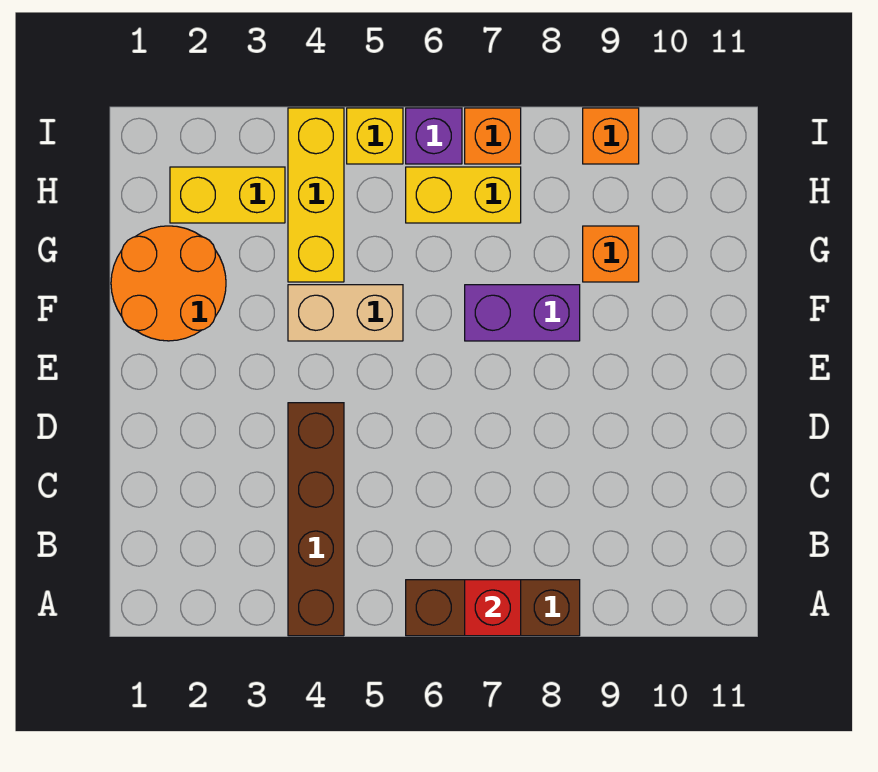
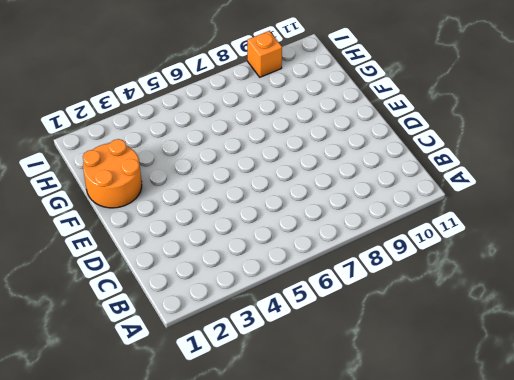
none -> brown 1x4 brick [288,403,344,636]
none -> brown 1x3 brick [406,580,580,636]
none -> tan 1x2 brick [288,285,403,341]

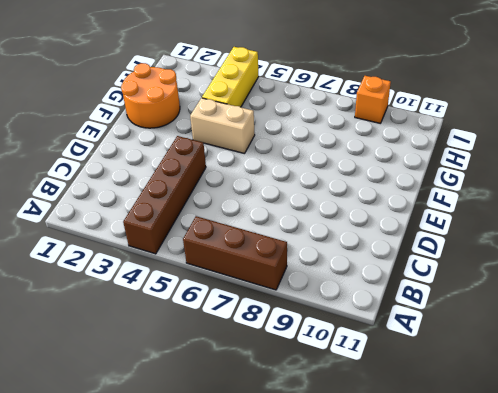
none -> purple 1x2 brick [465,285,580,341]
none -> orange 1x1 brick [583,226,639,282]
none -> yellow 1x2 brick [170,167,285,223]

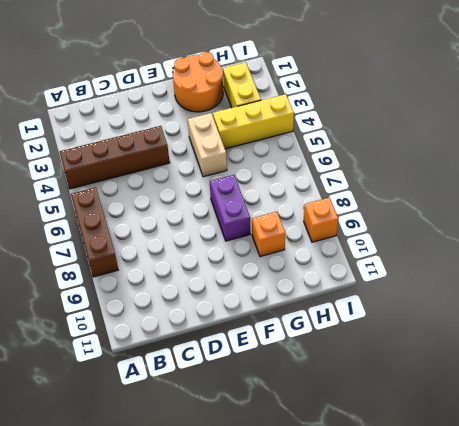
none -> yellow 1x2 brick [406,167,521,223]
none -> yellow 1x1 brick [347,108,403,164]
none -> purple 1x1 brick [406,108,462,164]

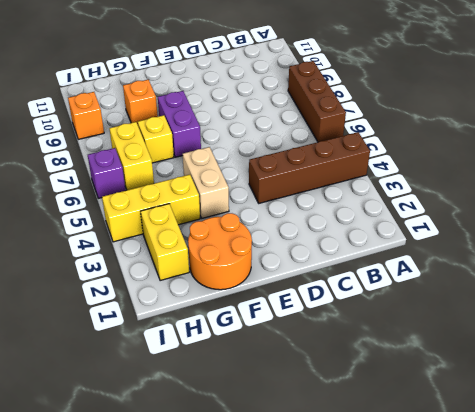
yellow 1x1 brick [138,115,174,163] -> yellow 1x1 brick moved to [347,108,403,164]
none -> orange 1x1 brick [465,108,521,164]
none -> red 1x1 brick [465,580,521,636]

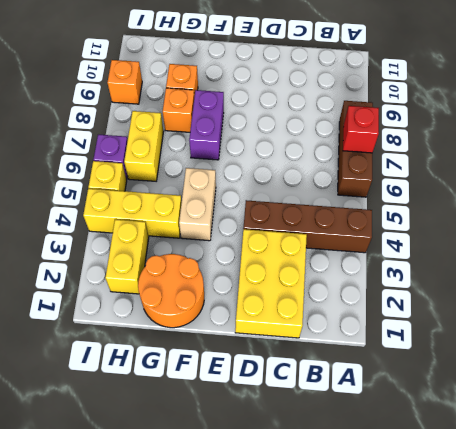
yellow 2x3 brick [235,229,307,338] -> none
orange 1x1 brick [163,88,194,132] -> orange 1x1 brick moved to [465,108,521,164]

